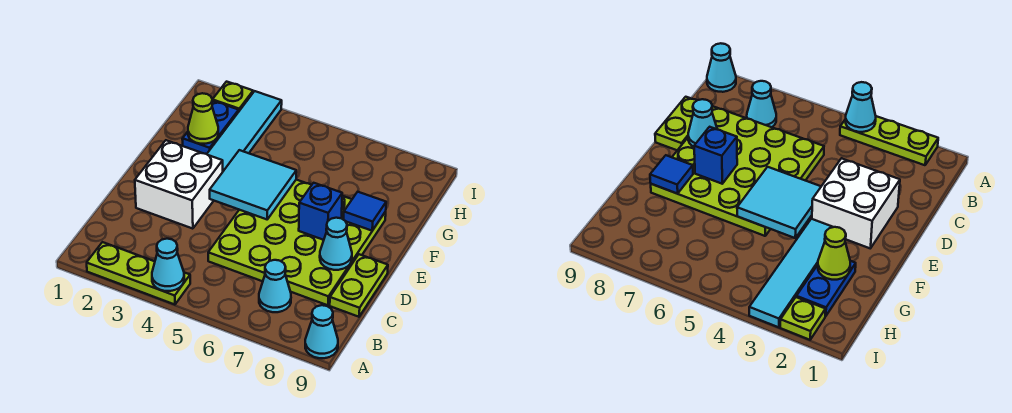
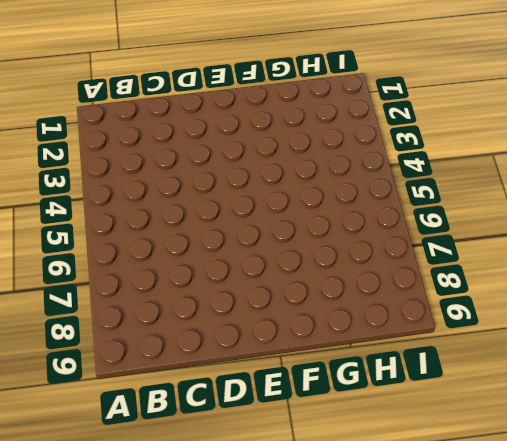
none -> lime 1x3 plate [87,242,190,305]
none -> cyan 1x1 cone [305,305,338,358]
none -> cyan 1x1 cone [259,260,291,312]

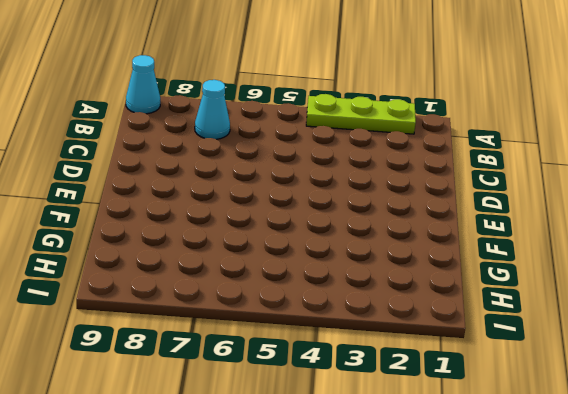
none -> lime 4x4 plate [208,180,386,305]
none -> lime 1x2 plate [330,254,388,317]
none -> white 2x2 brick [135,140,223,229]

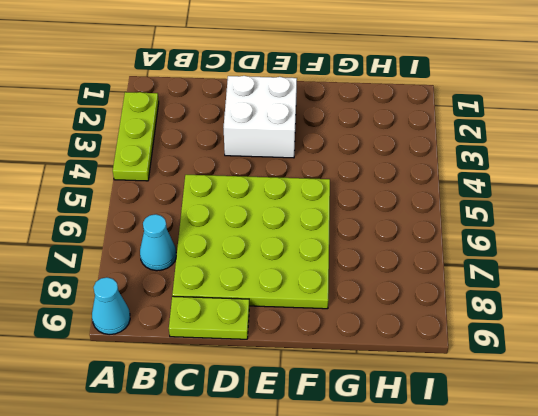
none -> cyan 1x4 tile [207,91,282,171]
none -> blue 1x2 plate [182,101,239,154]
none -> lime 1x1 plate [212,82,253,111]

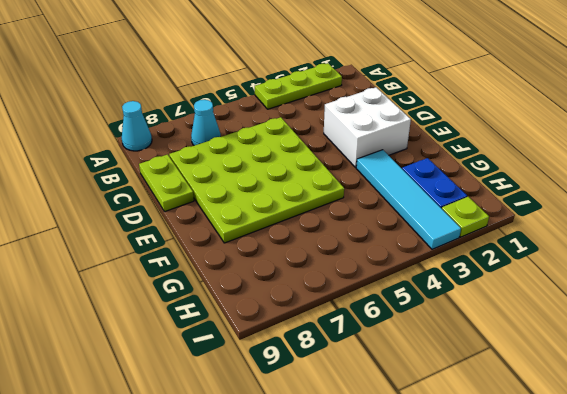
none -> cyan 1x1 cone [152,239,184,291]
none -> cyan 1x1 cone [320,218,352,270]
none -> cyan 2x2 tile [210,150,296,219]

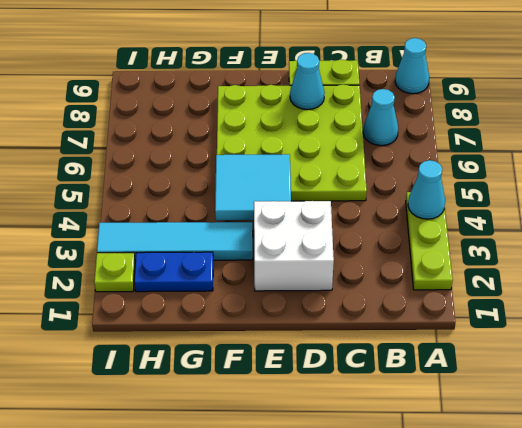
none -> blue 1x1 brick [299,183,342,240]
none -> blue 1x1 tile [344,192,386,231]
none -> lime 1x1 cone [188,93,218,144]

